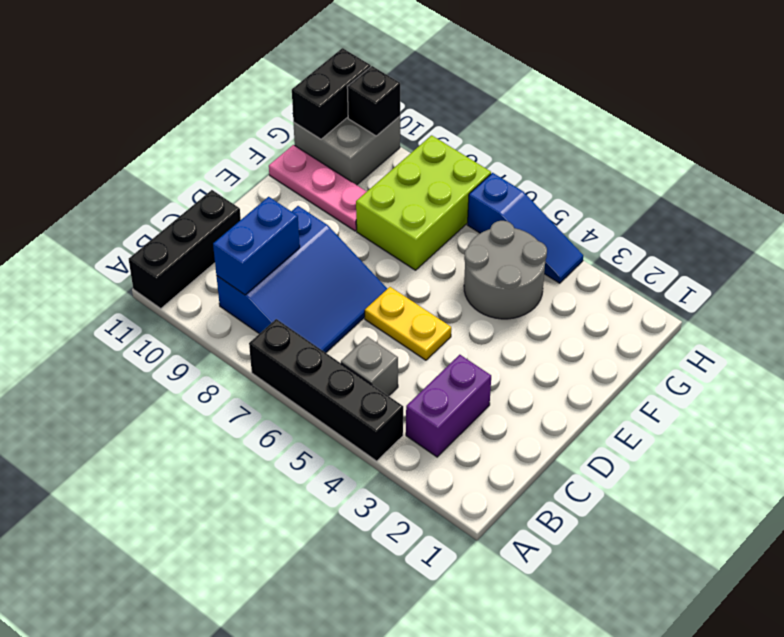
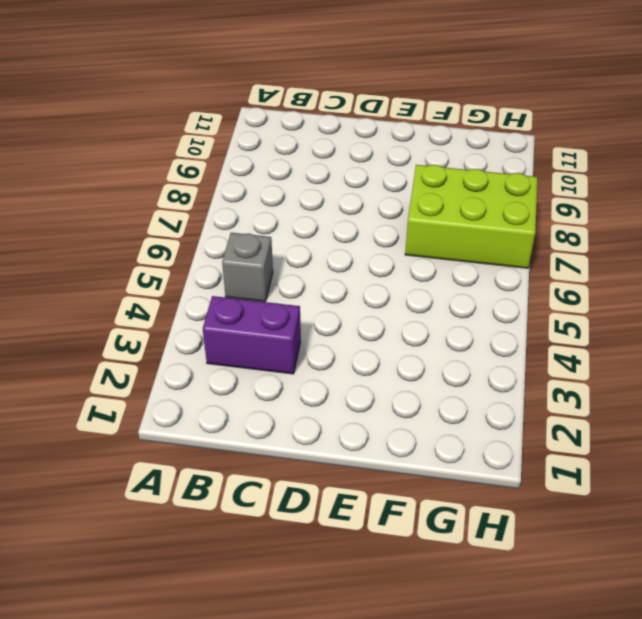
none -> black 1x4 brick [249,319,403,461]
none -> black 1x3 brick [129,190,241,309]
none -> blue 3x3 slope [217,206,387,353]

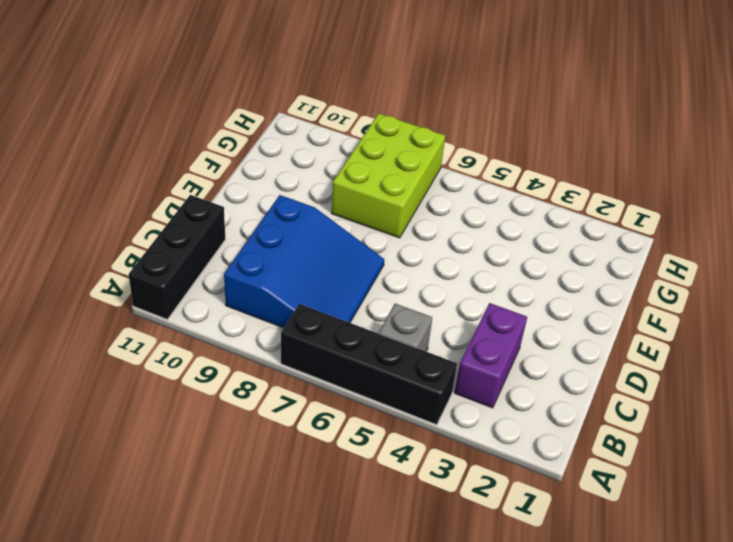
none -> yellow 1x2 plate [365,287,451,360]
none -> grey 2x2 round brick [464,221,547,319]
none -> pink 1x3 plate [269,145,367,231]

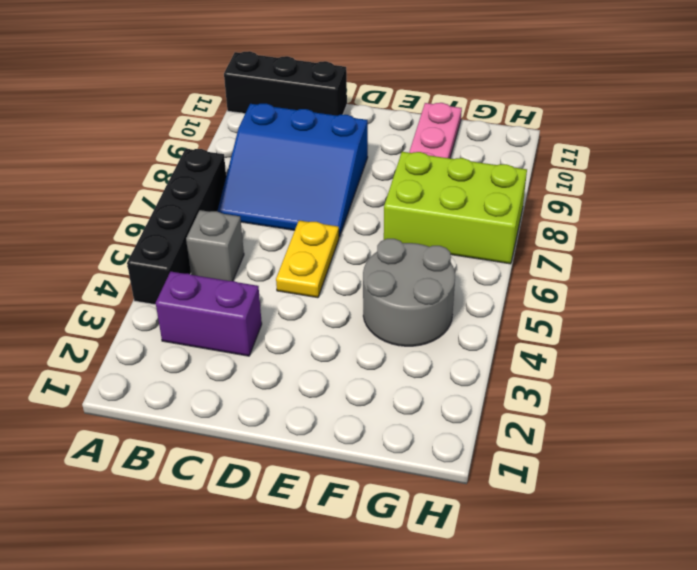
none -> grey 2x2 brick [294,116,400,185]
none -> blue 1x3 slope [468,173,583,283]
none -> blue 1x2 brick [213,197,300,295]

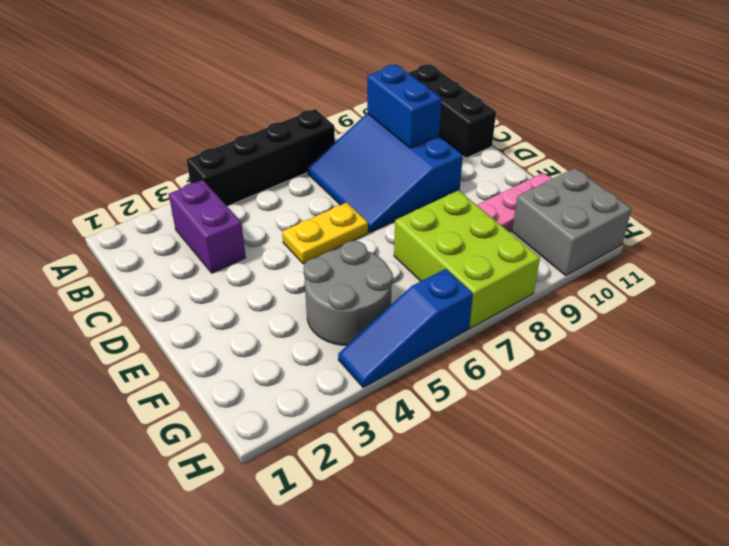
none -> grey 1x1 brick [341,337,398,396]
none -> black 1x2 brick [292,48,371,139]
none -> black 1x1 brick [347,66,400,136]

